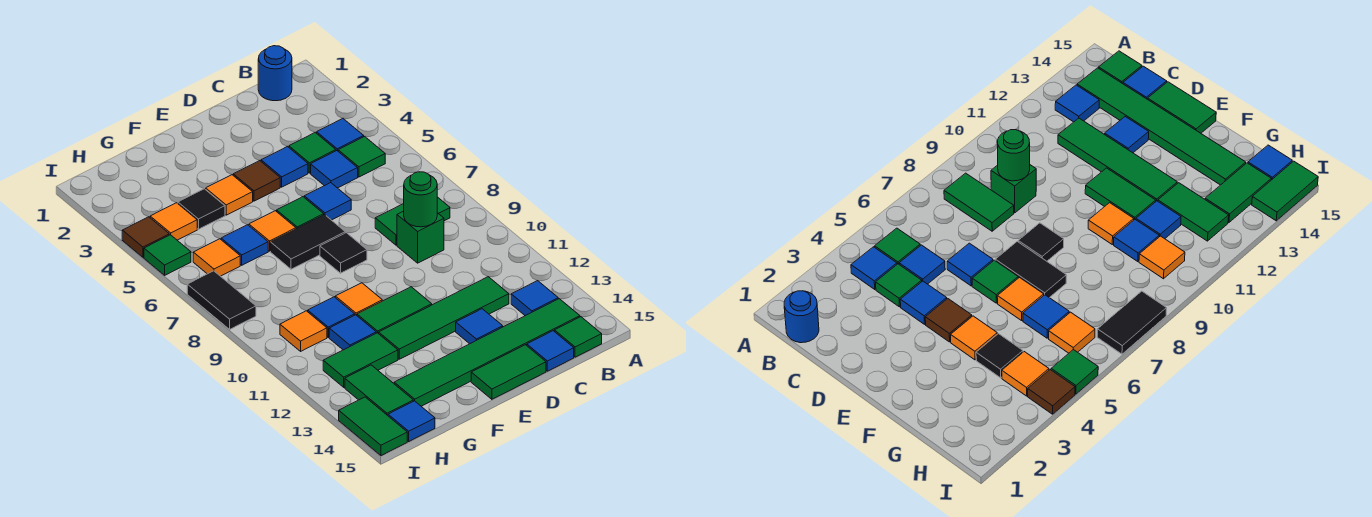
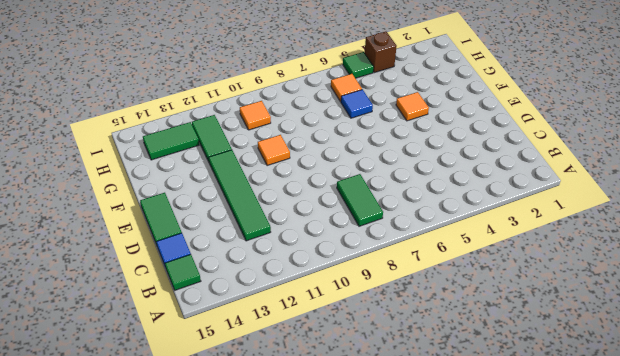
brown 1x1 brick [365,32,397,73] -> brown 1x1 tile [122,217,169,257]
none -> blue 1x1 round brick [258,46,292,101]
none -> blue 1x1 tile [317,118,364,151]
none -> green 1x1 tile [338,136,385,177]
none -> blue 1x1 tile [511,281,558,316]

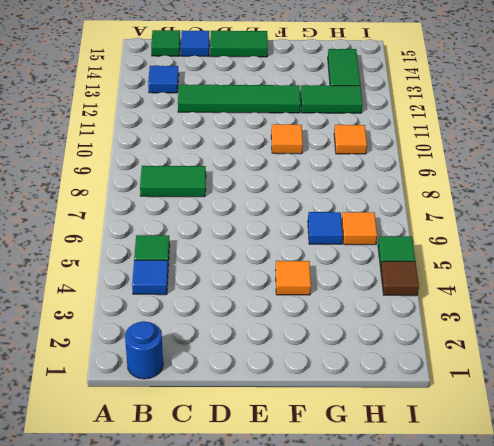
none -> green 1x6 tile [394,299,580,406]
none -> green 1x1 tile [289,133,336,173]
none -> blue 1x1 tile [311,151,358,188]
none -> green 1x1 brick [397,211,444,263]

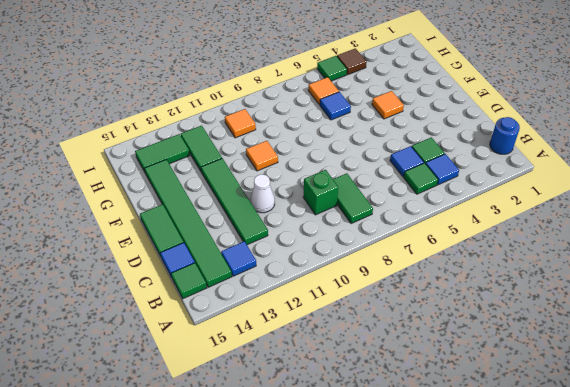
white 1x1 cone [250,174,275,213] -> none
none -> blue 1x1 tile [261,146,308,187]
none -> blue 1x1 tile [304,183,351,220]
none -> blue 1x1 tile [456,309,503,344]
none -> brown 1x1 tile [233,161,280,201]

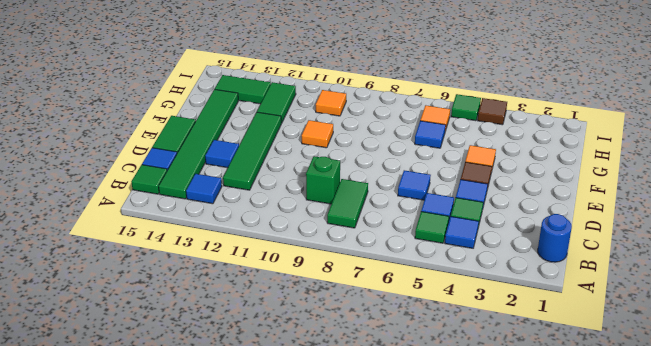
none -> green 1x1 tile [277,197,324,229]
none -> black 1x2 tile [271,215,345,269]
none -> black 1x1 tile [320,233,367,273]
none -> green 1x2 tile [357,287,432,334]

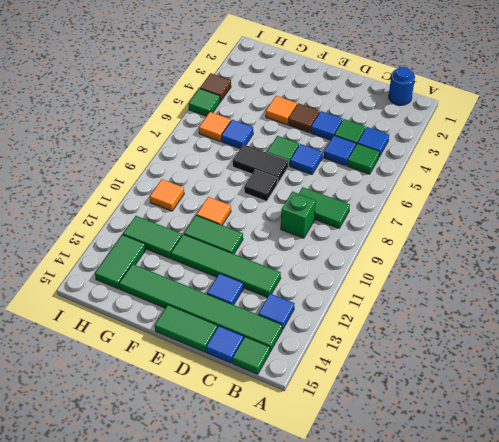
none -> orange 1x1 tile [249,211,296,251]
none -> black 1x1 tile [178,189,225,229]
none -> blue 1x1 tile [308,297,355,337]
none -> blue 1x1 tile [329,315,376,350]

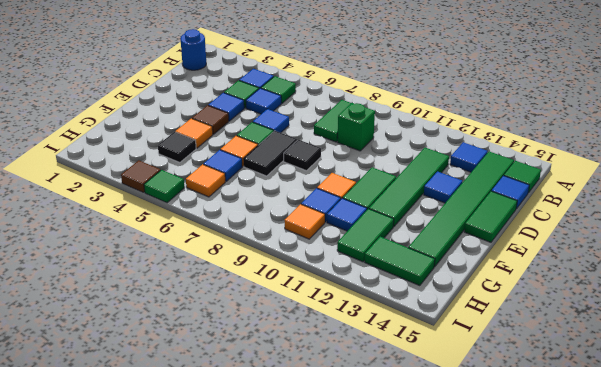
none -> orange 1x1 tile [150,203,197,240]
none -> blue 1x1 tile [388,401,435,441]
none -> black 1x2 tile [187,271,256,329]
none -> green 1x2 tile [339,397,407,456]

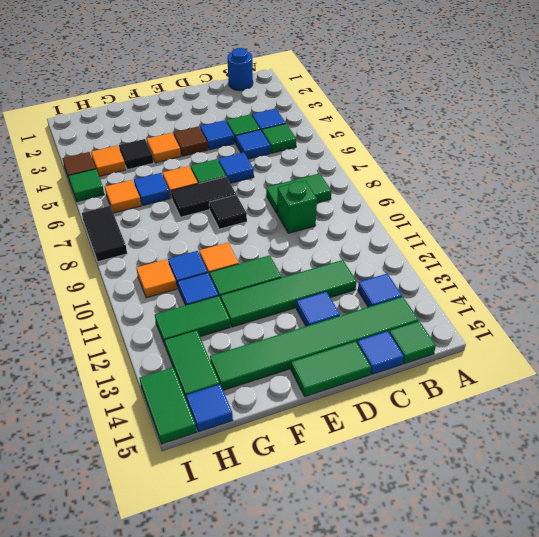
none -> green 1x1 round brick [404,172,437,227]

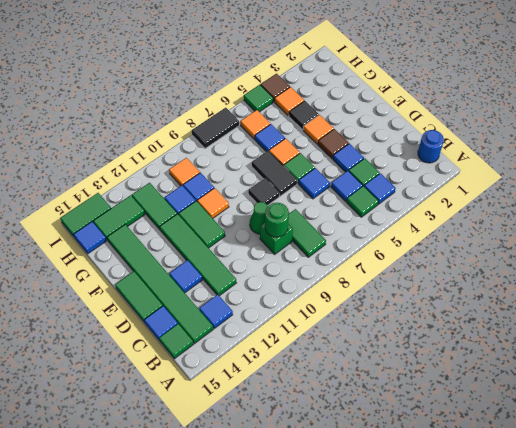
green 1x1 cone [250,202,268,234] -> none

